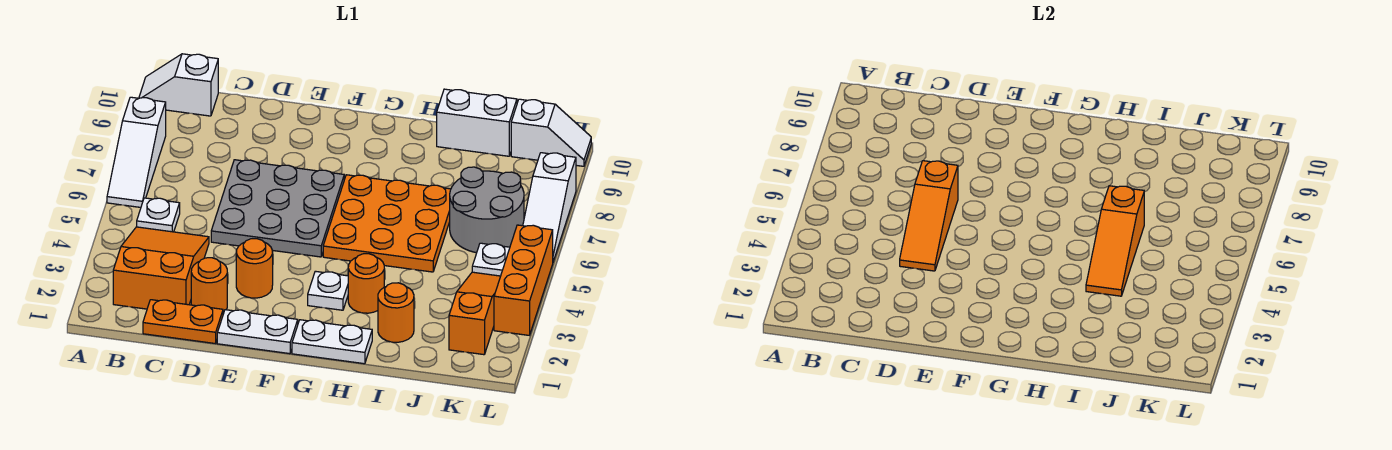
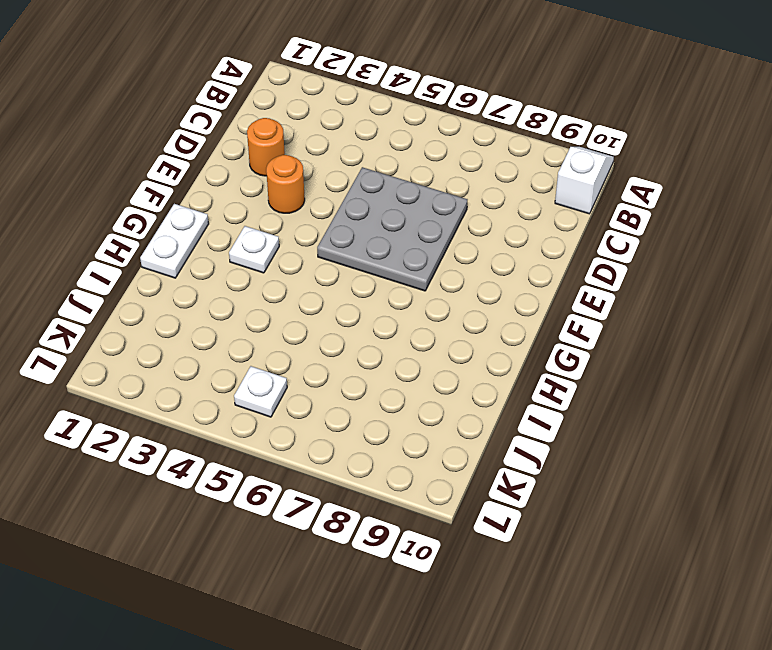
none -> white 1x3 slope [107,97,166,207]
none -> orange 2x3 slope [113,227,209,309]
none -> white 1x1 plate [137,198,180,232]

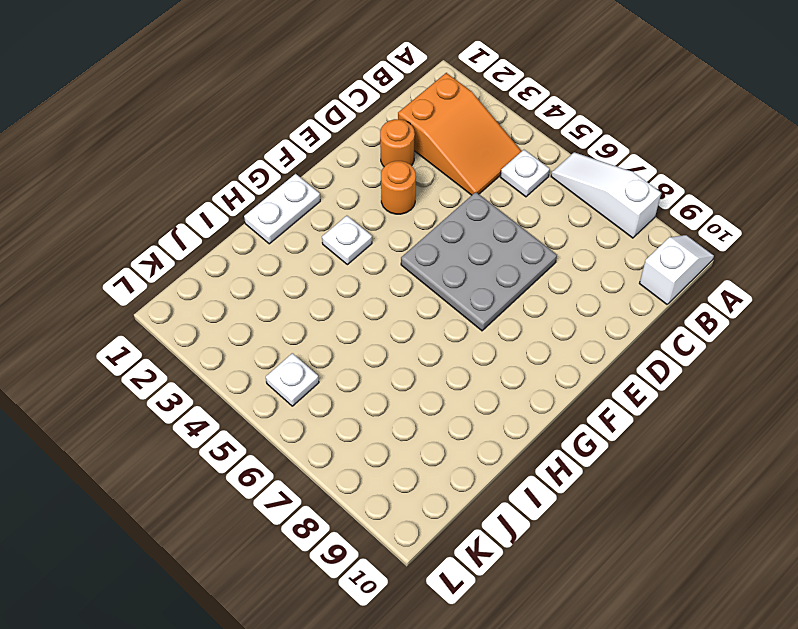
none -> orange 1x2 plate [143,300,223,344]
none -> white 1x2 plate [217,310,298,354]
none -> orange 3x3 plate [323,175,451,272]

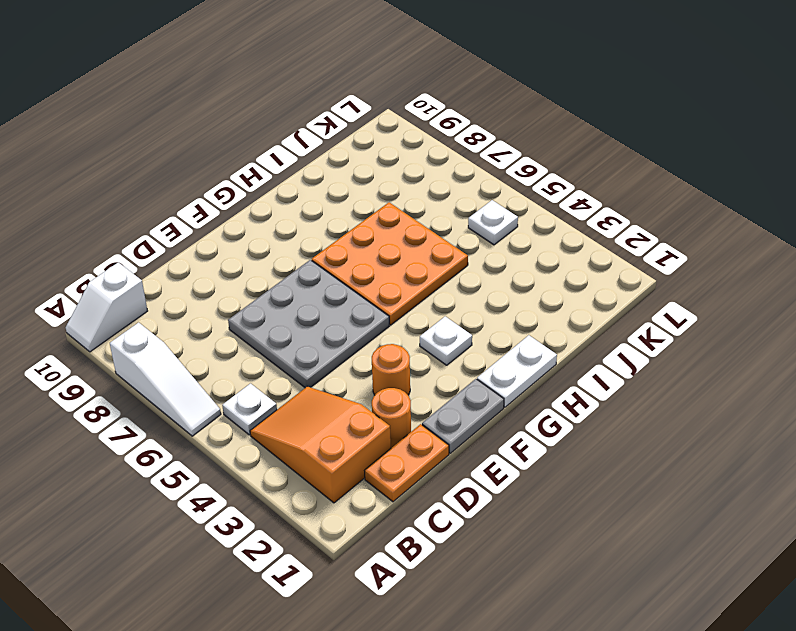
grey 1x2 plate [422,379,504,453] -> white 1x2 plate [217,310,298,354]
none -> orange 1x1 round brick [348,254,384,313]
none -> orange 1x1 round brick [378,283,414,342]
none -> white 1x2 brick [437,89,517,156]

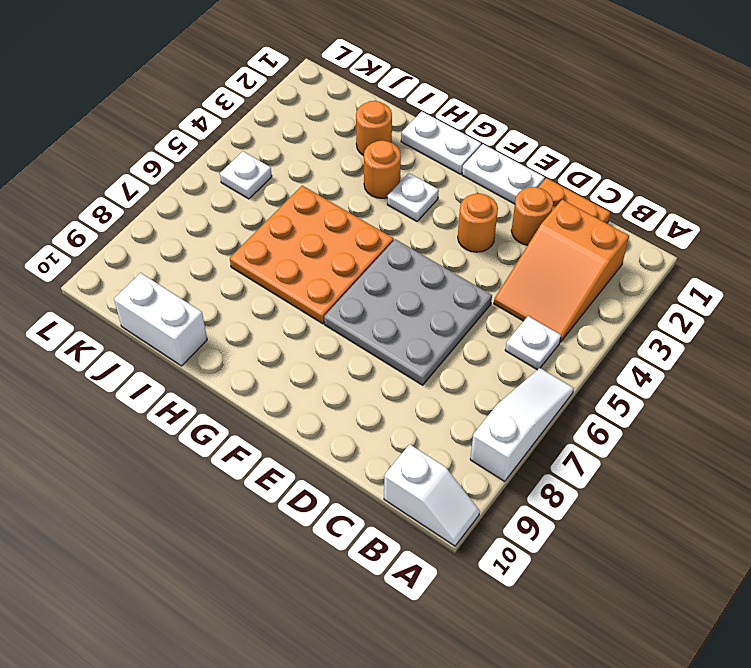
none -> grey 2x2 round brick [450,167,524,253]
none -> orange 1x3 slope [449,272,501,355]
none -> white 1x2 slope [511,99,591,166]

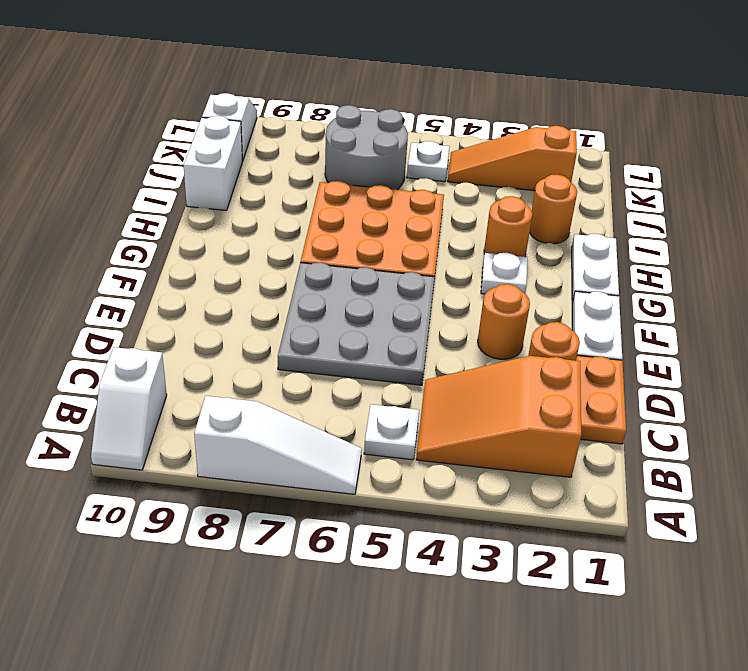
none -> orange 1x3 brick [494,225,553,335]
none -> white 1x3 slope [523,153,576,262]
none -> orange 1x3 slope [900,161,958,271]

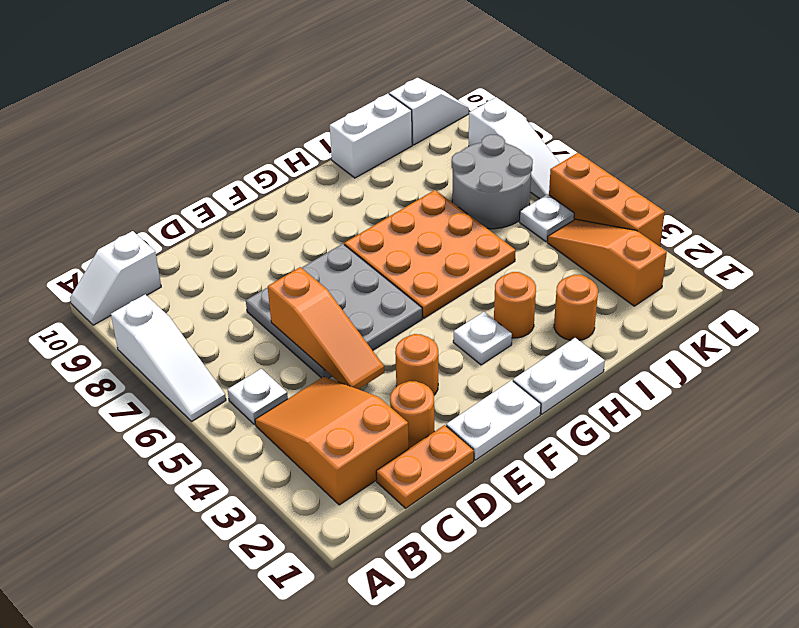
none -> orange 1x3 slope [1086,186,1144,296]

